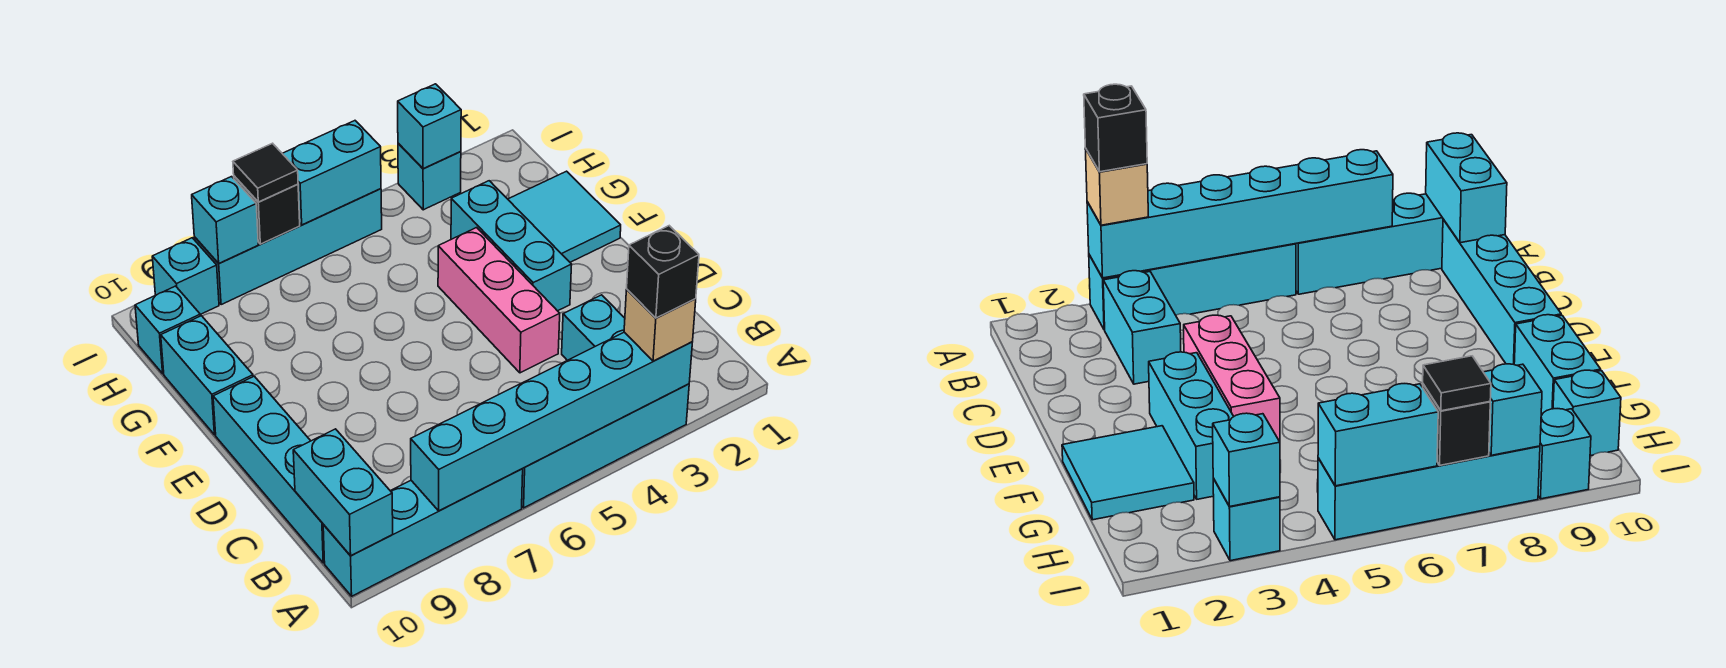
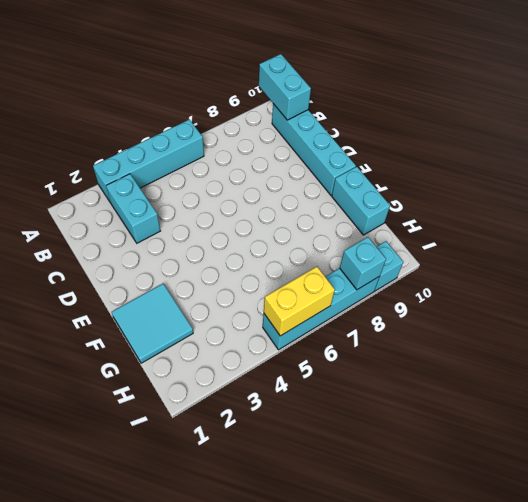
yellow 1x2 brick [264,267,335,336] -> cyan 1x2 brick [282,121,381,225]
none -> cyan 1x4 brick [323,469,523,596]
none -> pink 1x3 brick [438,228,560,373]
none -> cyan 1x3 brick [451,181,572,311]

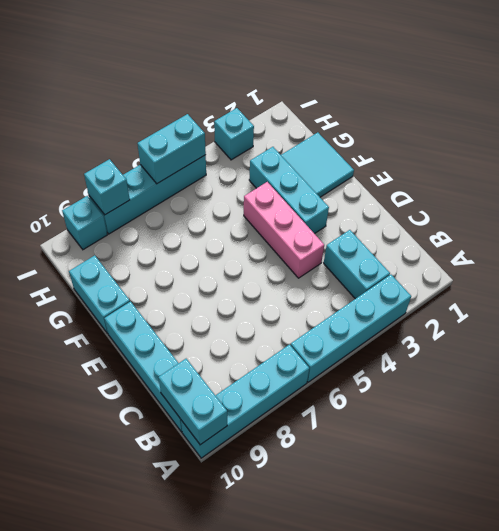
none -> cyan 1x1 brick [135,286,200,374]
none -> cyan 1x6 brick [411,332,692,511]
none -> cyan 1x1 brick [398,84,461,169]

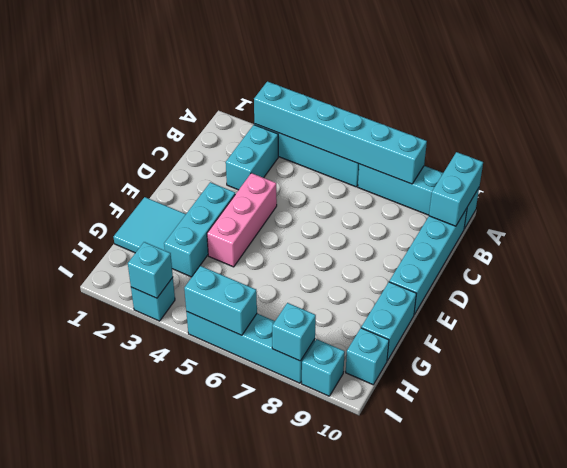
none -> black 1x1 brick [234,176,300,244]
none -> tan 1x1 brick [624,289,696,361]
none -> black 1x1 tile [233,143,298,202]

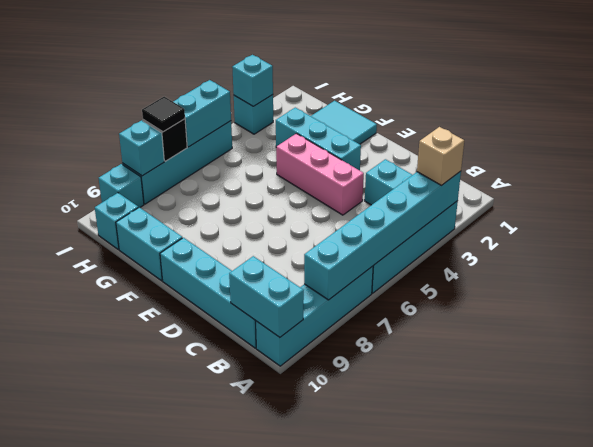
none -> black 1x1 brick [627,226,699,318]

